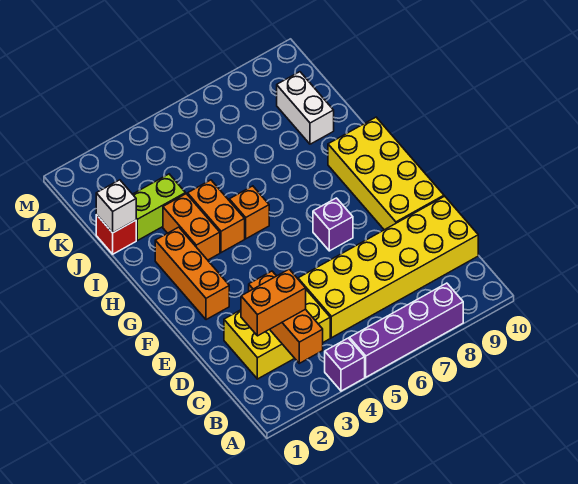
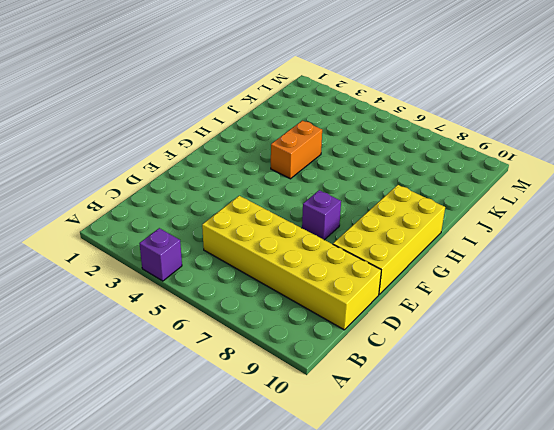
none -> purple 1x4 brick [349,283,463,377]
none -> yellow 2x3 brick [224,290,330,379]
none -> orange 1x3 brick [155,227,229,320]

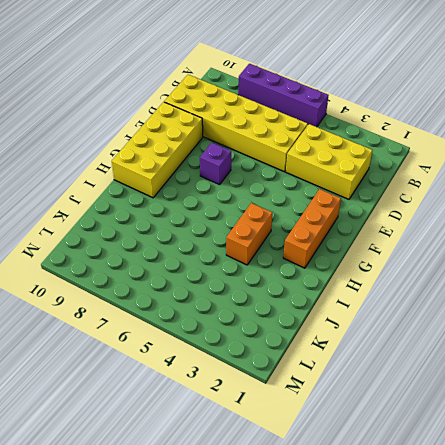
none -> purple 1x1 brick [325,338,365,391]
none -> orange 1x2 brick [163,194,220,260]
none -> orange 1x1 brick [229,186,269,239]

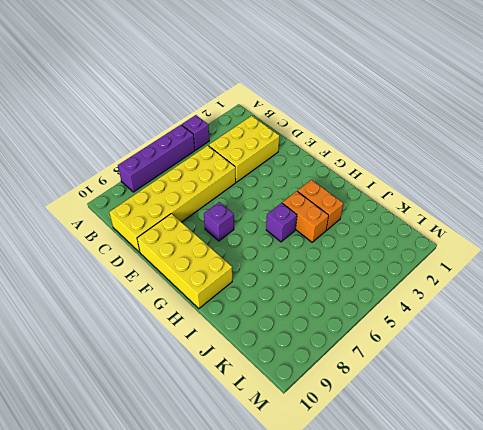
purple 1x1 brick [266,203,297,242] -> orange 1x1 brick [229,186,269,239]
none -> orange 1x3 brick [155,227,229,320]
none -> red 1x1 brick [96,215,136,254]
none -> lime 1x2 brick [133,174,186,241]

